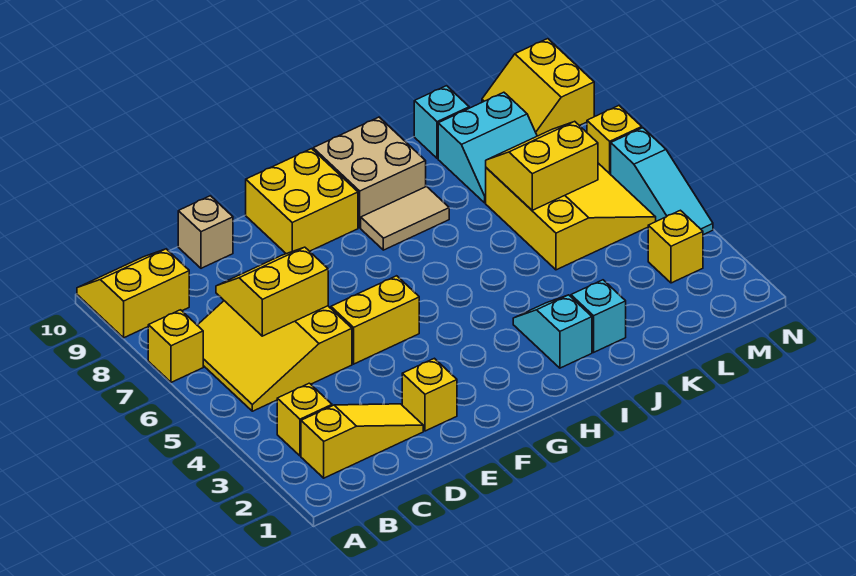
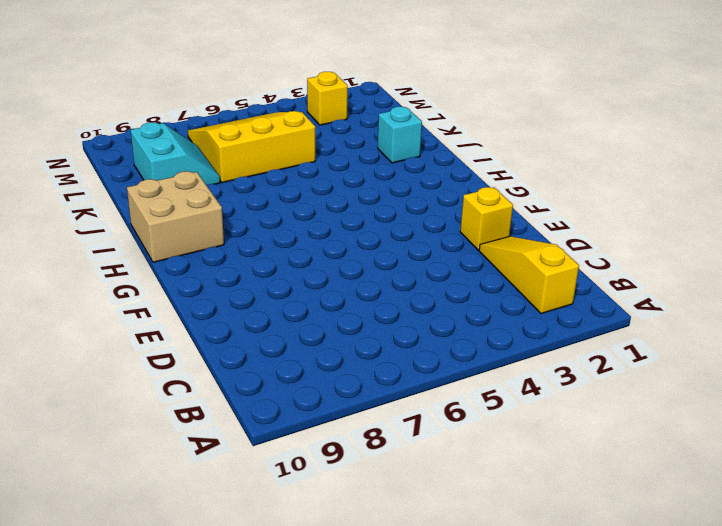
none -> yellow 1x1 brick [148,310,203,382]
none -> yellow 2x2 slope [77,249,189,338]
none -> yellow 1x1 brick [277,383,332,456]

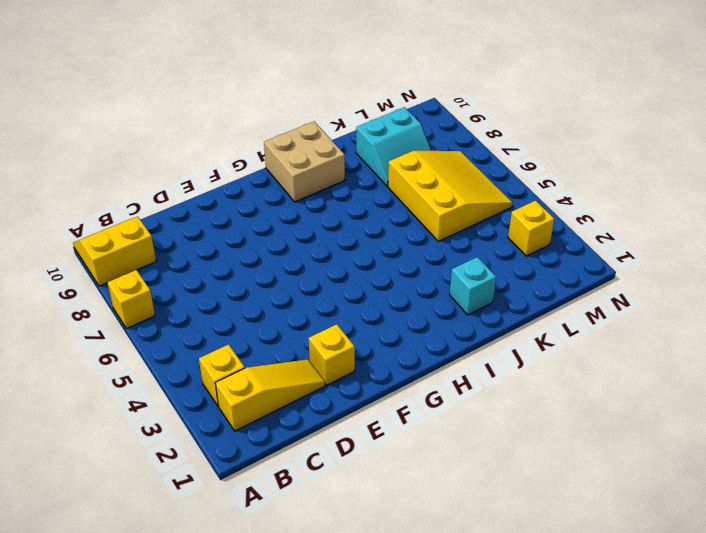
none -> yellow 3x3 slope [197,301,352,411]
none -> tan 1x1 brick [178,196,233,268]
none -> yellow 1x2 brick [331,276,419,364]

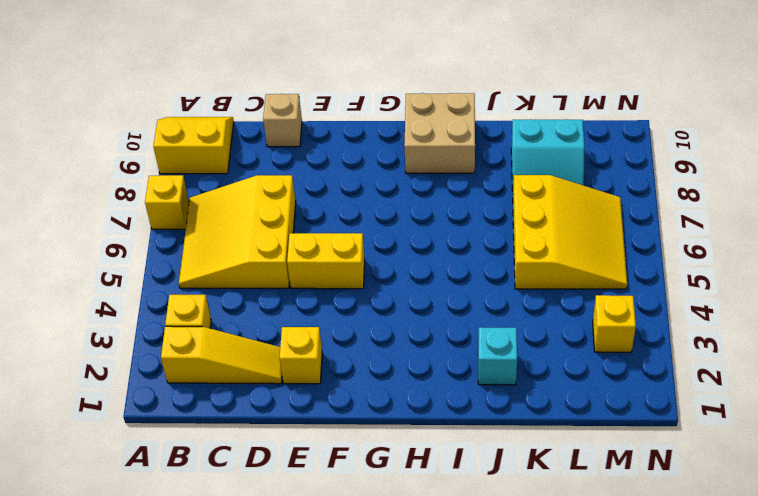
none -> yellow 2x2 brick [246,149,358,254]
none -> tan 1x2 tile [361,187,449,250]
none -> cyan 1x2 slope [513,295,592,368]

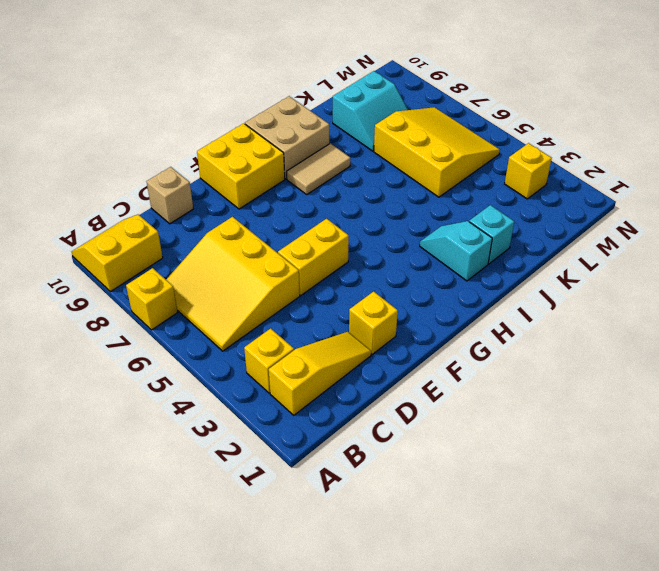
none -> cyan 1x1 brick [414,86,469,158]
none -> yellow 2x2 slope [482,39,594,136]
none -> cyan 1x3 slope [611,128,713,235]

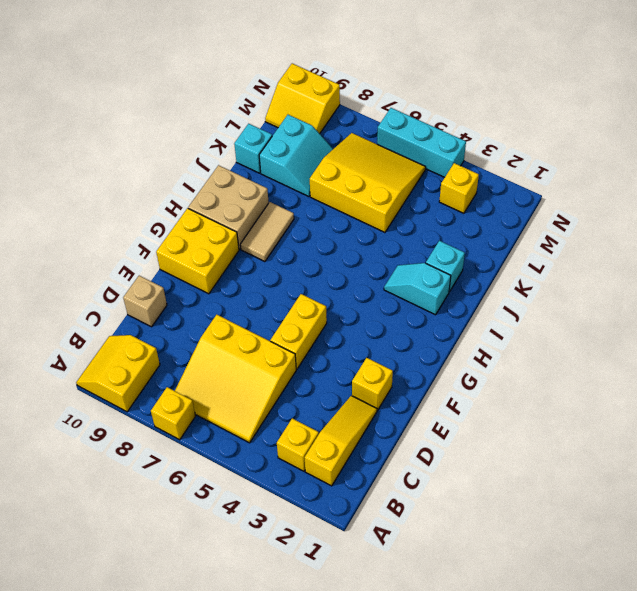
cyan 1x3 brick [377,108,466,177] -> cyan 1x3 slope [611,128,713,235]
none -> yellow 1x1 brick [587,106,642,175]
none -> yellow 2x2 slope [216,247,328,336]
none -> yellow 2x2 slope [486,121,598,210]

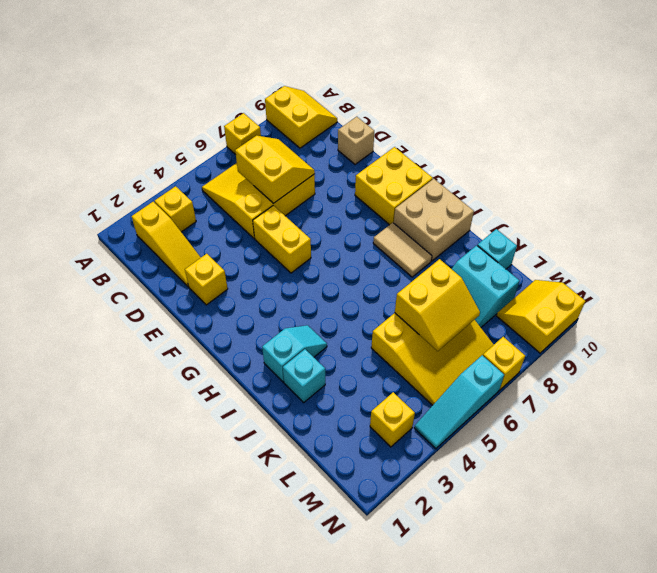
yellow 2x2 slope [395,259,480,351] -> yellow 2x2 slope turned to [486,121,598,210]

